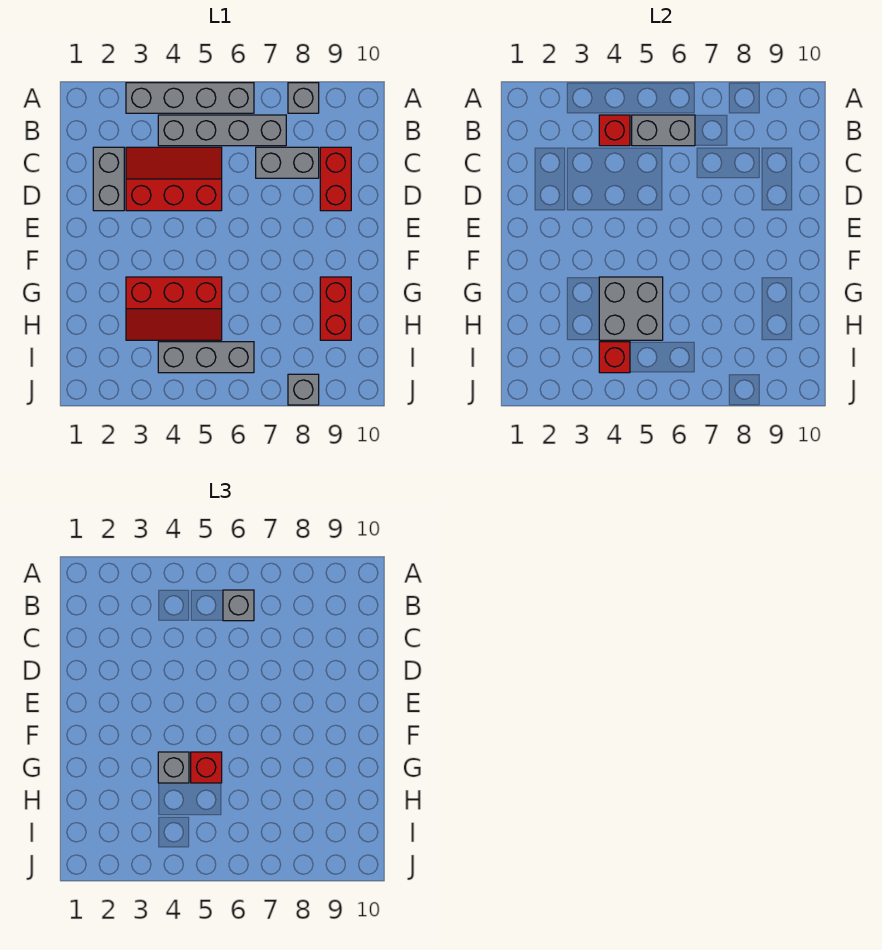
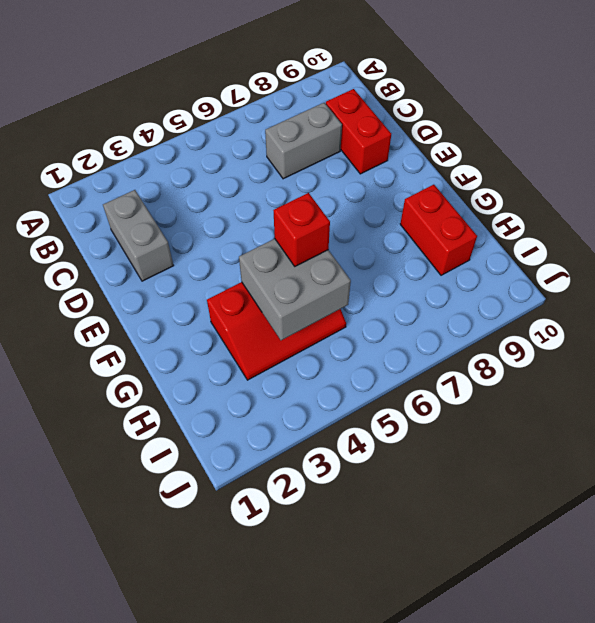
none -> grey 1x4 brick [126,83,254,113]
none -> grey 1x1 brick [288,83,319,113]
none -> grey 1x4 brick [158,115,286,146]

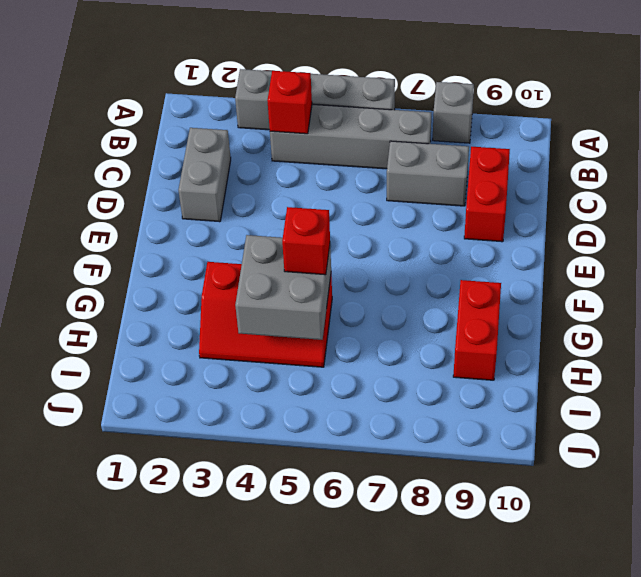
none -> red 2x3 slope [126,147,222,211]
none -> grey 1x3 brick [158,342,254,373]
none -> grey 1x1 brick [288,374,319,405]

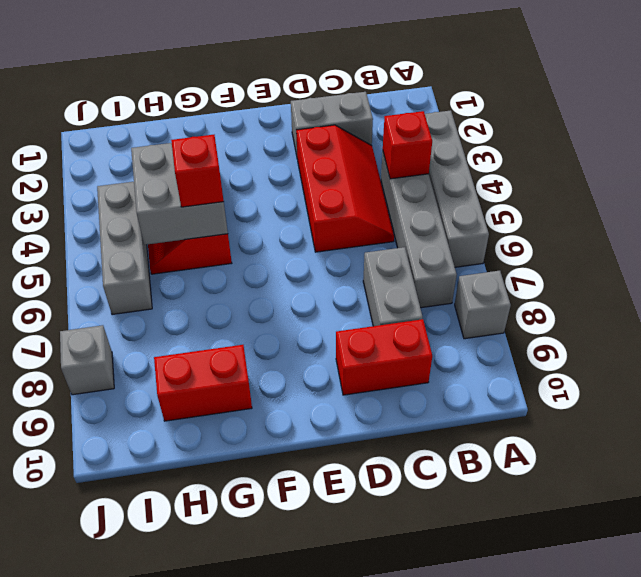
none -> grey 1x2 brick [632,115,695,146]
none -> red 1x1 brick [599,342,630,373]
none -> grey 1x1 brick [223,590,254,621]

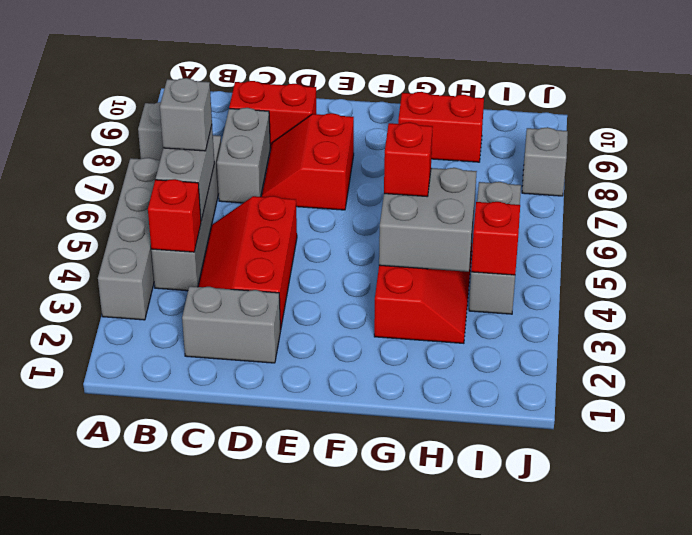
red 2x2 slope [262,113,354,210] -> none
none -> grey 1x1 brick [158,752,189,783]

